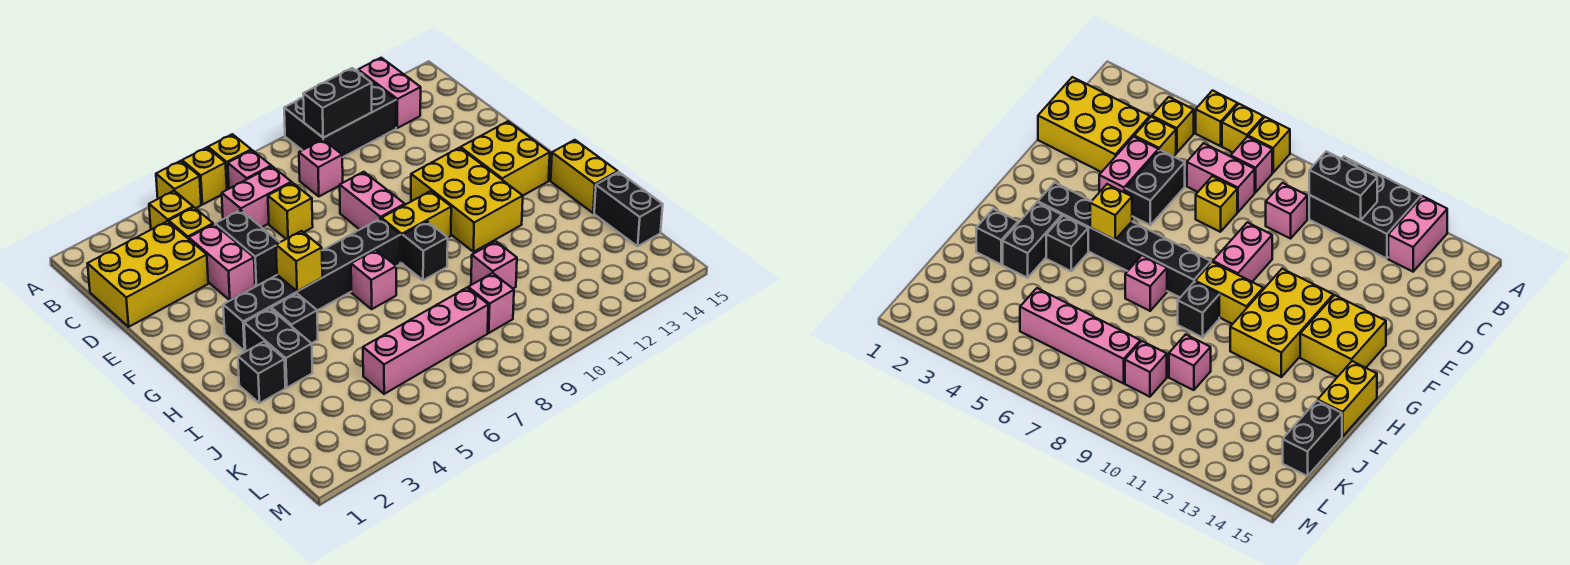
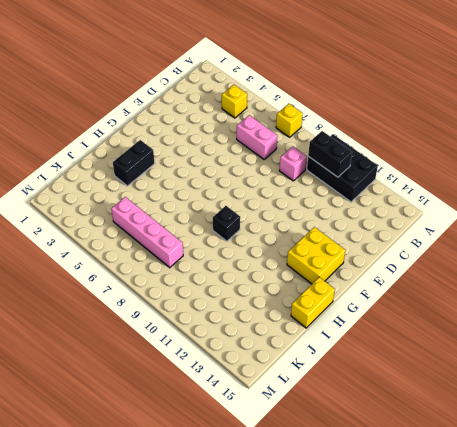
none -> yellow 1x1 brick [156,161,201,208]
none -> yellow 1x1 brick [182,147,227,205]
none -> pink 1x2 brick [358,58,421,128]
none -> pink 1x1 brick [228,150,271,189]

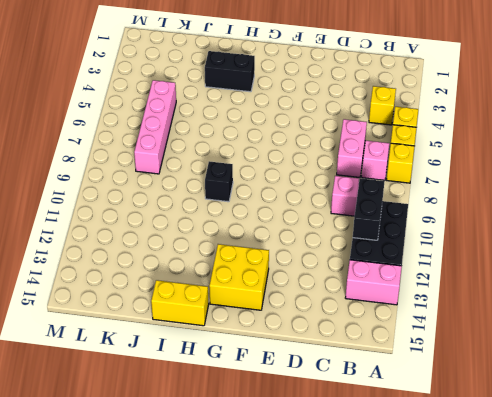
none -> yellow 2x3 brick [87,221,208,327]
none -> yellow 1x1 brick [169,207,213,239]
none -> pink 1x2 brick [189,224,255,300]
none -> black 1x2 brick [215,210,280,286]

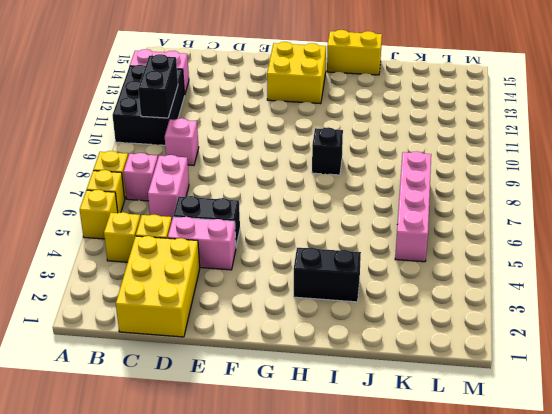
none -> yellow 1x1 brick [268,183,313,239]
none -> pink 1x2 brick [340,172,405,229]
none -> yellow 2x3 brick [411,148,523,252]
none -> black 1x6 brick [223,219,401,351]

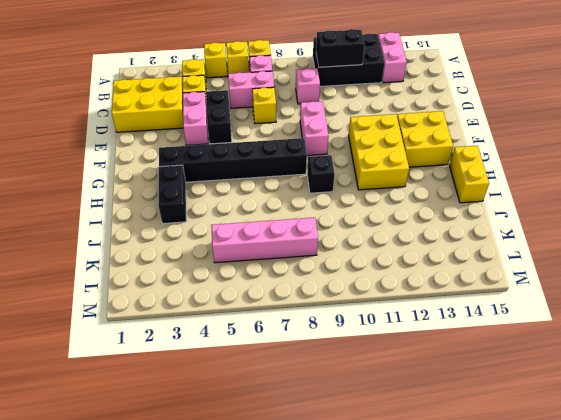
none -> yellow 1x2 brick [382,191,451,263]
none -> black 1x1 brick [271,293,318,343]
none -> pink 1x1 brick [351,250,396,309]
none -> black 1x1 brick [238,342,285,403]

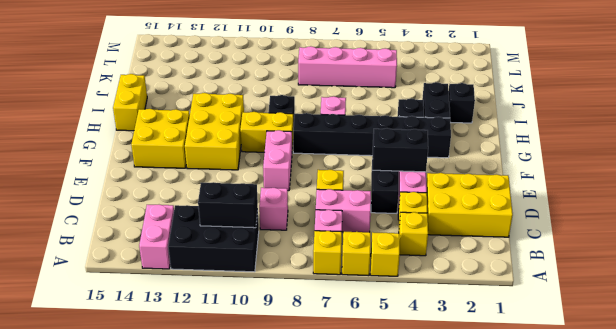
black 1x2 brick [372,128,428,172] -> black 1x2 brick turned to [594,172,663,246]
none -> pink 1x1 brick [471,241,517,288]
none -> pink 1x1 brick [468,273,514,333]
none -> yellow 1x1 brick [276,231,322,291]

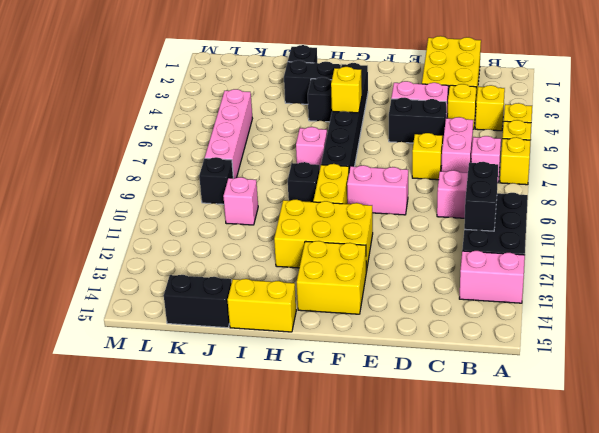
black 1x1 brick [199,157,233,204] -> pink 1x1 brick [468,273,514,333]

